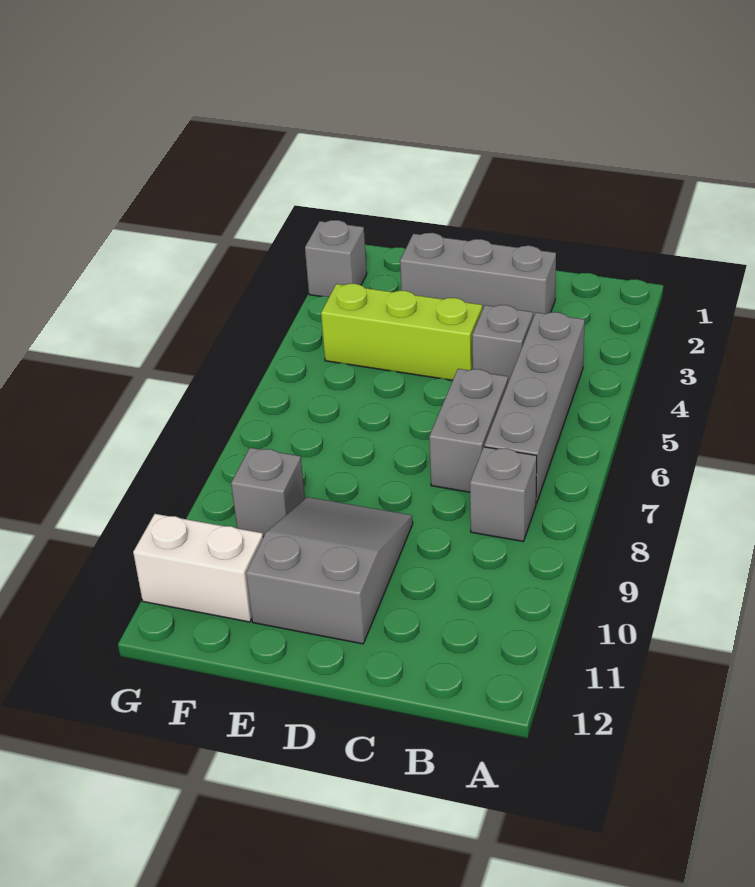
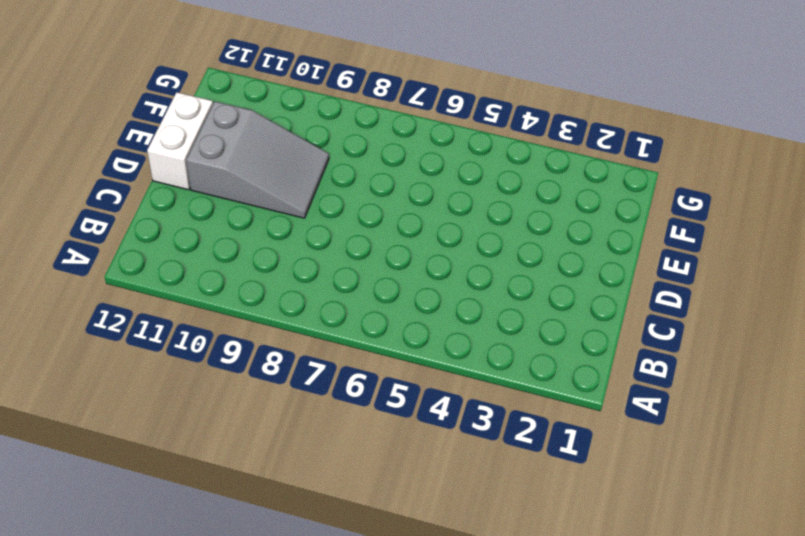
white 1x2 brick [147,92,213,190] -> white 1x2 brick moved to [133,514,263,622]
none -> grey 1x4 brick [484,312,585,503]
none -> grey 1x1 brick [470,447,537,541]

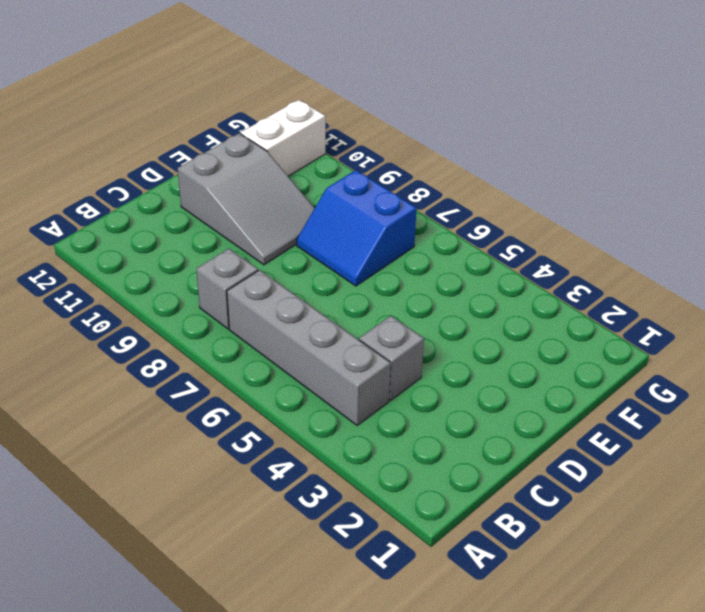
blue 2x2 slope [297,170,416,286] -> none
none -> grey 1x3 brick [400,233,556,318]
none -> grey 1x2 brick [429,369,508,492]

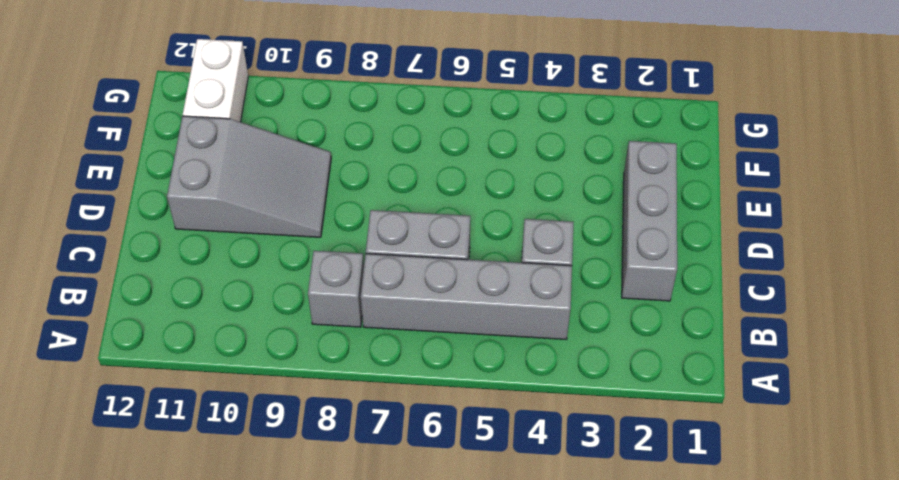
none -> lime 1x3 brick [321,284,482,380]
none -> grey 1x1 brick [231,448,305,537]

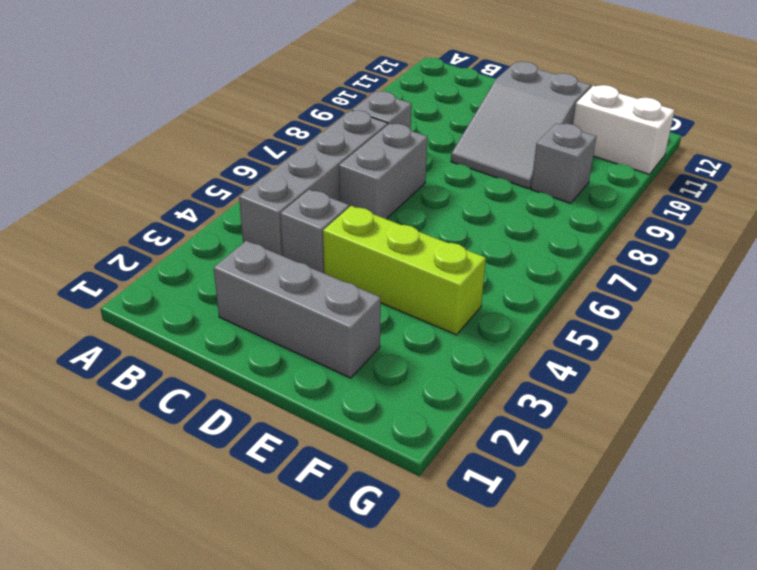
none -> grey 1x1 brick [305,220,367,297]

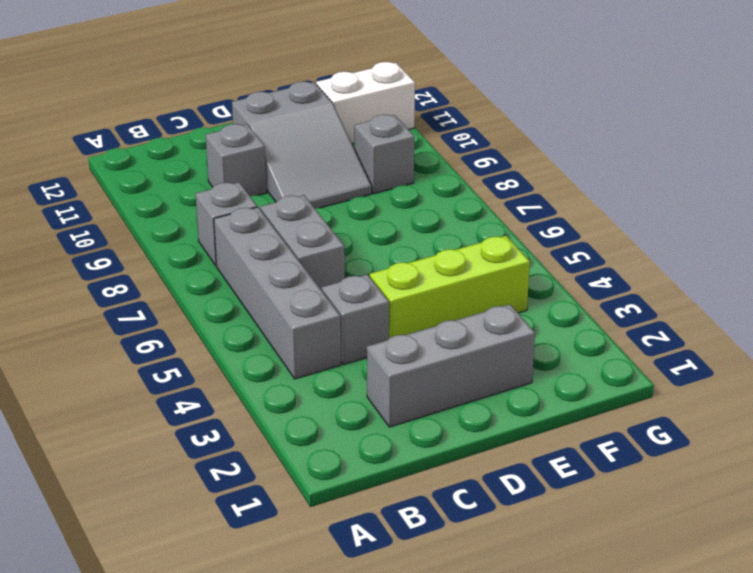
grey 1x1 brick [206,124,267,196] -> grey 1x1 brick moved to [305,220,367,297]

